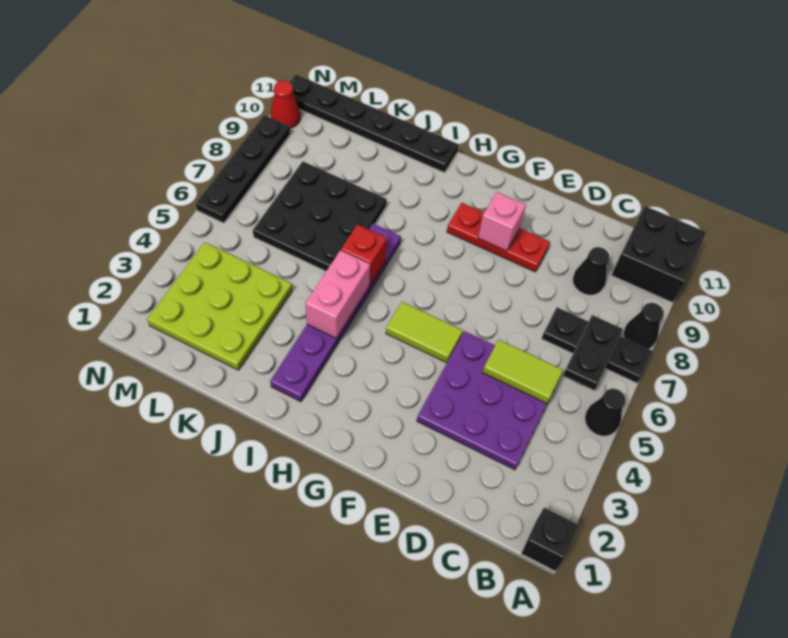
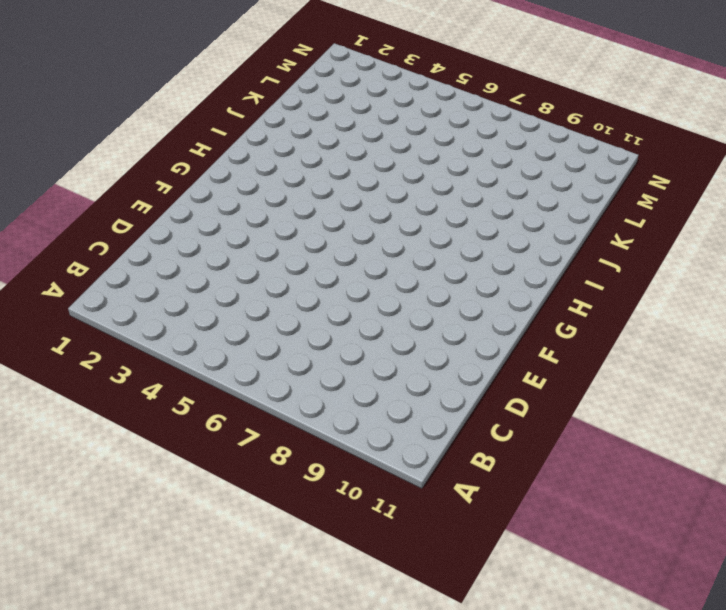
none -> black 1x1 brick [521,508,579,571]
none -> black 1x1 cone [585,389,625,436]
none -> black 1x3 plate [542,307,652,383]

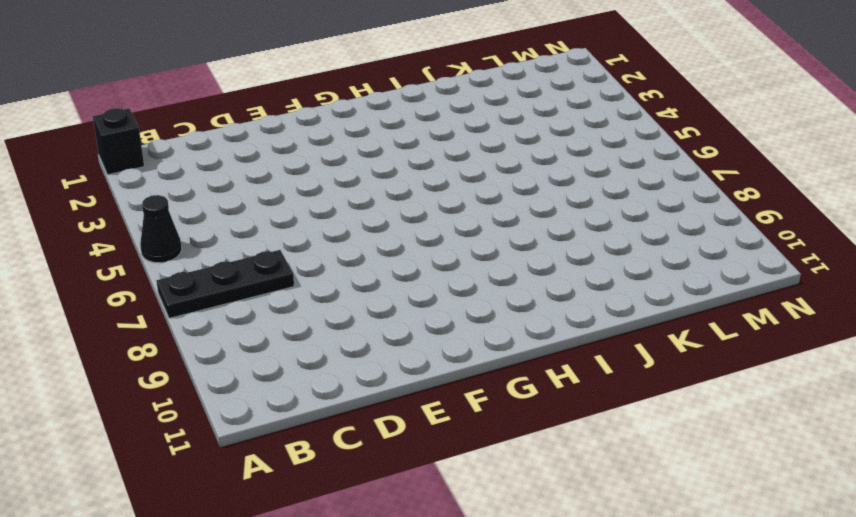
none -> black 1x1 cone [623,303,664,349]
none -> black 2x2 brick [612,206,706,303]
none -> purple 3x3 plate [417,331,558,470]

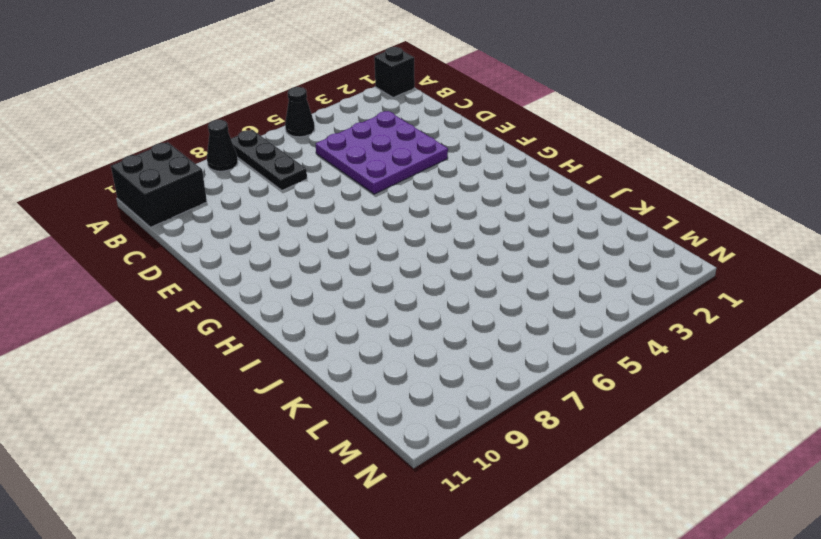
none -> black 1x1 cone [573,247,610,295]
none -> red 1x3 plate [447,203,550,272]
none -> lime 1x2 tile [386,302,463,363]

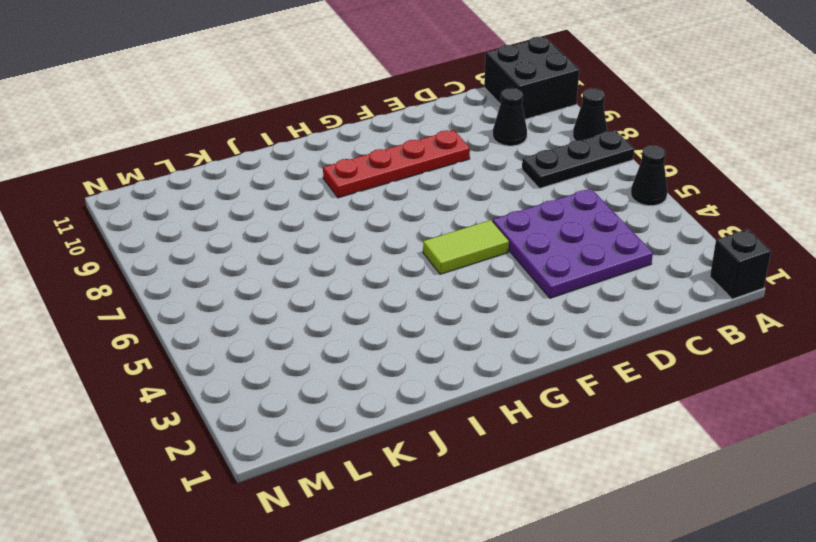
red 1x4 plate [323,130,470,198] -> red 1x3 plate [447,203,550,272]
none -> purple 1x6 plate [270,224,401,402]
none -> black 1x6 plate [290,74,459,173]
none -> black 3x3 plate [253,161,387,271]

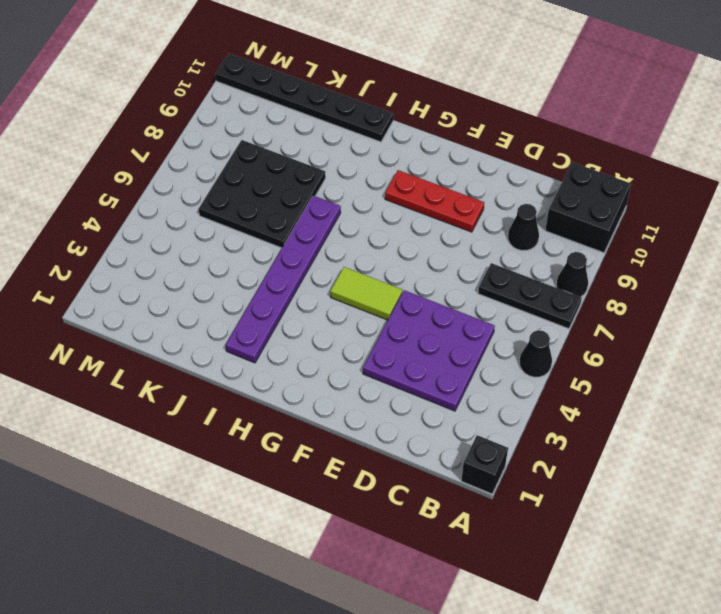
none -> lime 3x3 plate [147,242,292,370]
none -> black 1x4 plate [196,115,290,223]
none -> red 1x1 cone [271,80,300,128]

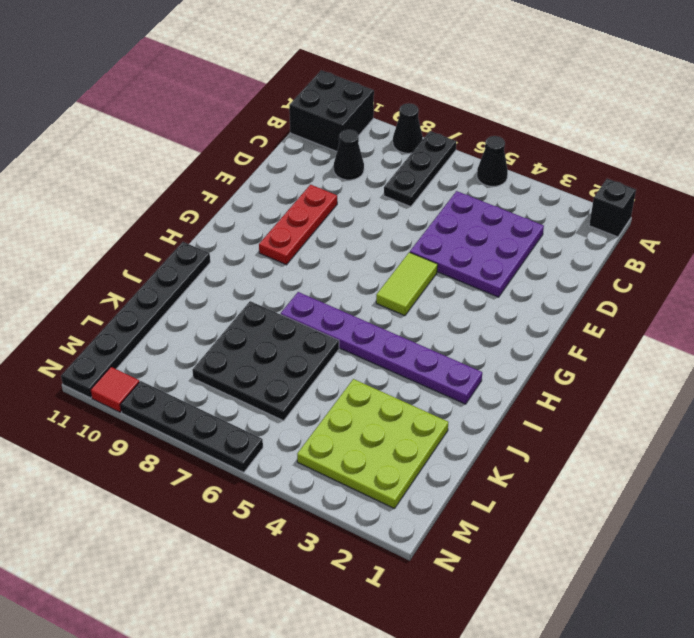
red 1x1 tile [90,367,139,412] -> red 1x1 cone [271,80,300,128]
none -> black 1x2 plate [563,315,623,390]
none -> lime 1x2 tile [482,340,563,403]
none -> pink 1x1 brick [478,192,526,251]

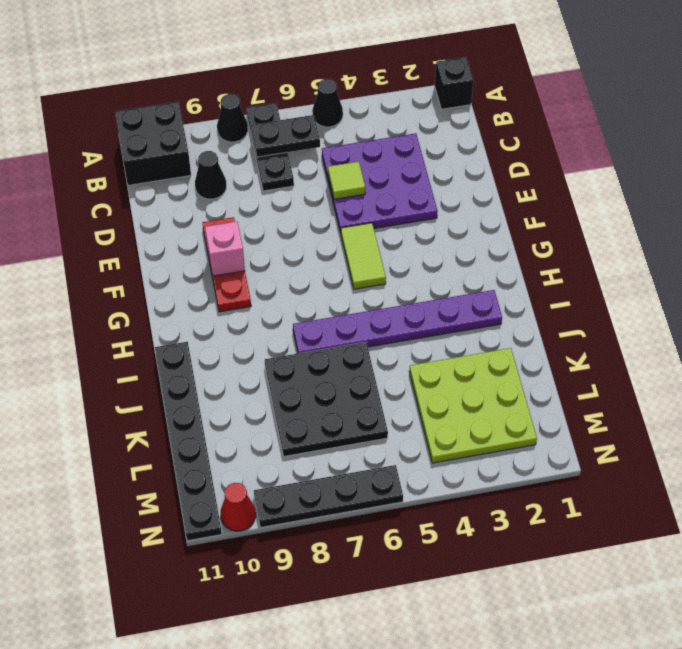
lime 1x1 tile [328,162,365,199] -> lime 1x2 tile [482,340,563,403]
none -> pink 1x2 brick [305,250,370,338]
none -> red 1x1 brick [341,225,387,285]

